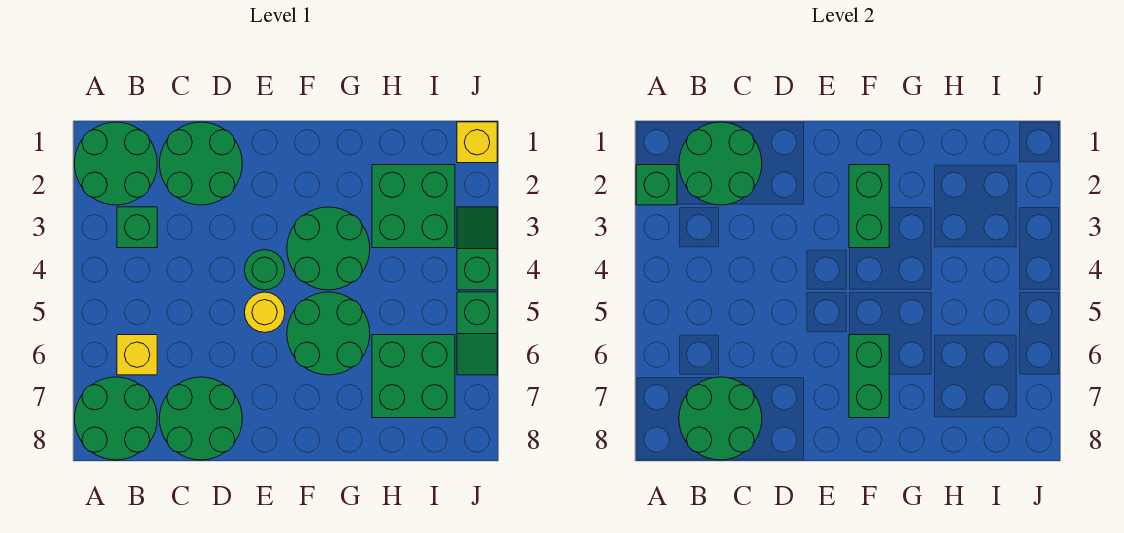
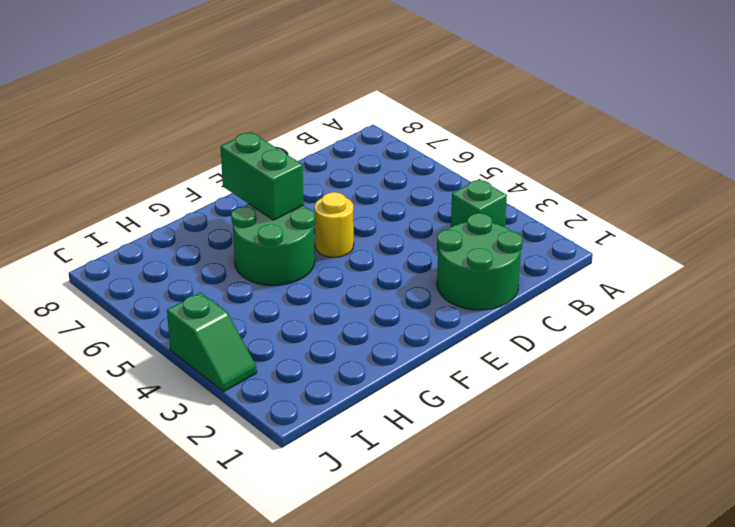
none -> green 2x2 round brick [75,122,157,205]
none -> green 2x2 round brick [75,377,157,460]
none -> yellow 1x1 brick [117,335,157,375]

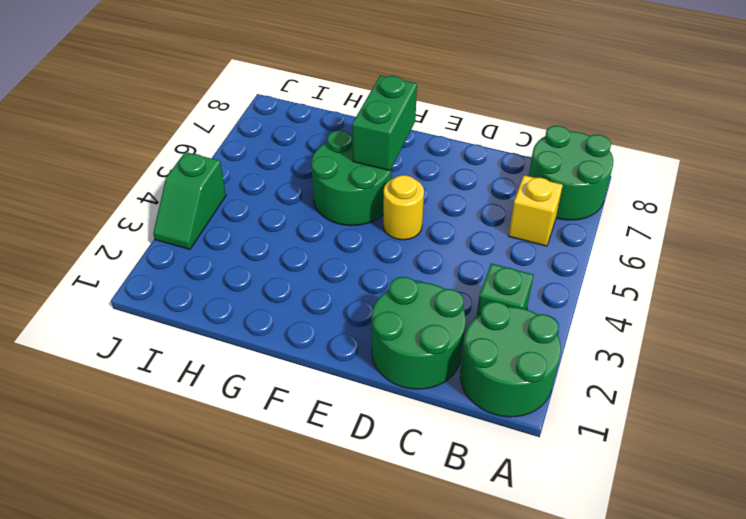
none -> green 2x2 round brick [159,377,242,460]
none -> green 1x1 round brick [244,250,285,290]
none -> green 2x2 round brick [287,207,370,290]

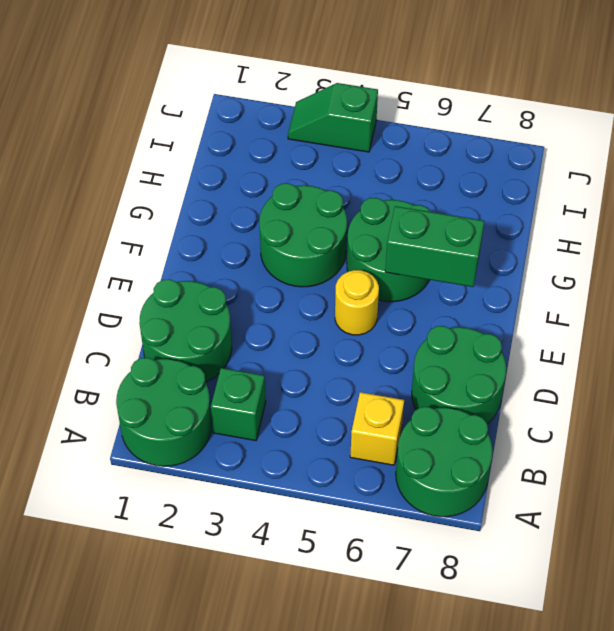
none -> green 1x1 round brick [244,250,285,290]
none -> green 2x2 brick [372,165,455,248]
none -> green 2x2 brick [372,335,455,418]

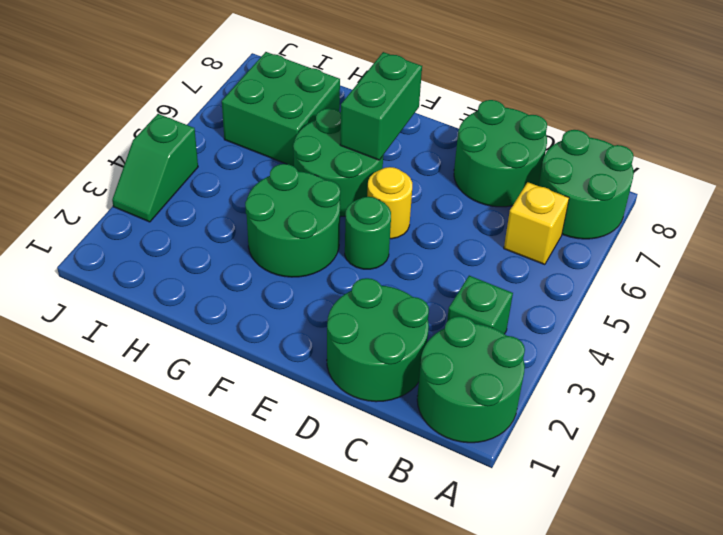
none -> green 2x2 brick [372,165,455,248]
none -> yellow 1x1 brick [457,122,497,163]
none -> green 1x2 slope [457,292,497,375]

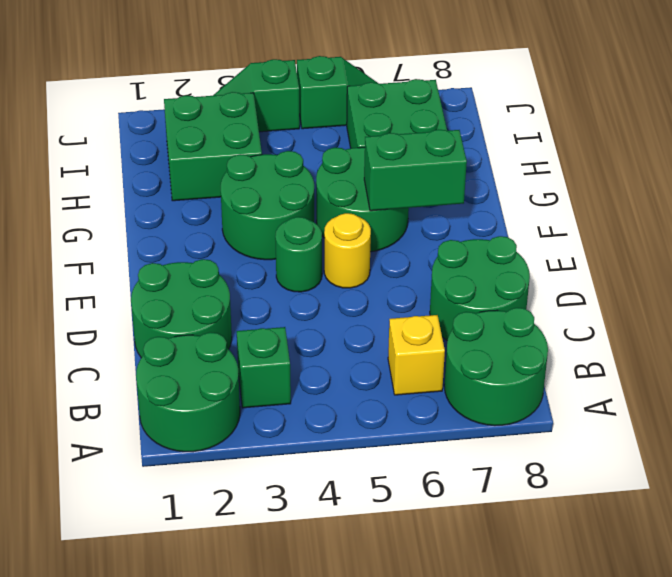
none -> yellow 1x1 brick [457,122,497,163]
none -> green 1x1 brick [636,165,677,205]
none -> green 2x2 round brick [679,122,762,205]

